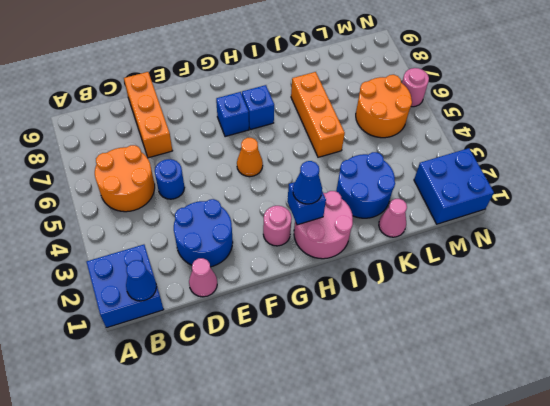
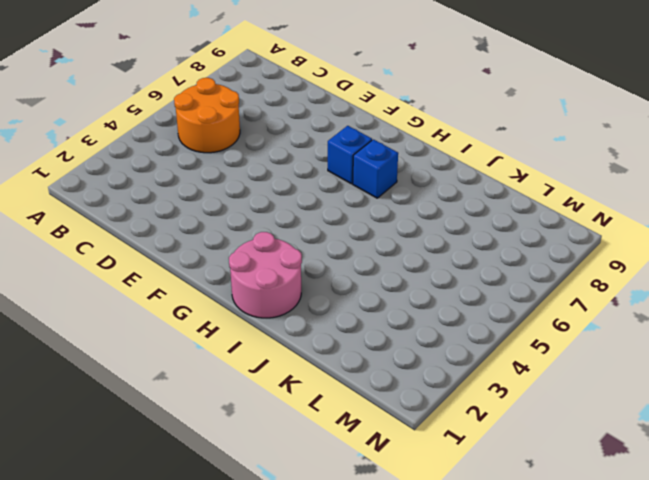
none -> blue 2x2 brick [87,245,164,328]
none -> pink 1x1 cone [189,258,217,297]
none -> blue 2x2 round brick [174,199,233,267]

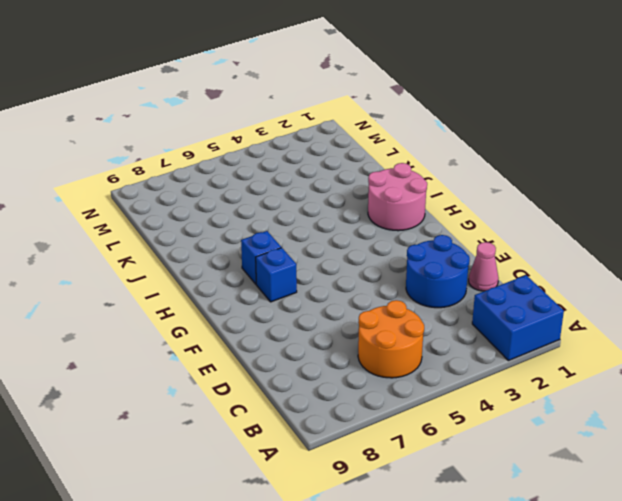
none -> blue 1x1 round brick [155,159,185,199]
none -> orange 1x3 brick [124,72,173,158]
none -> pink 1x1 round brick [263,206,292,246]

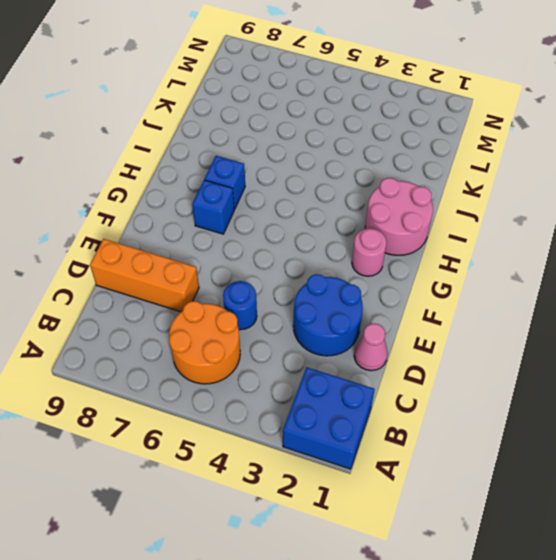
none -> orange 1x1 cone [237,138,263,177]
none -> blue 2x2 round brick [336,152,395,218]
none -> orange 1x3 brick [291,72,345,157]

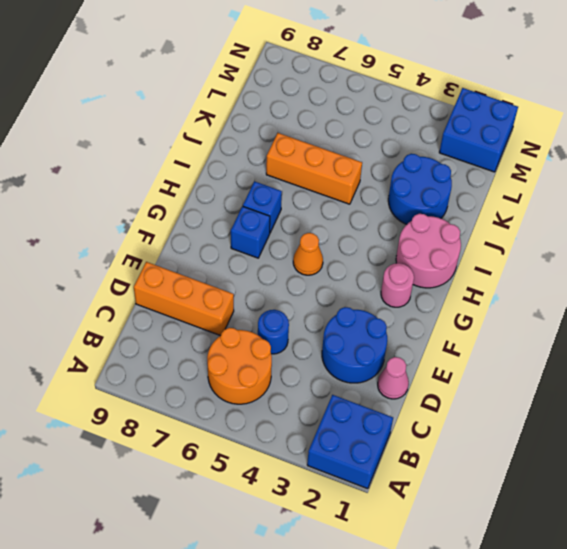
none -> pink 1x1 cone [379,199,407,237]
none -> orange 2x2 round brick [356,75,412,138]
none -> pink 1x1 round brick [402,68,429,107]

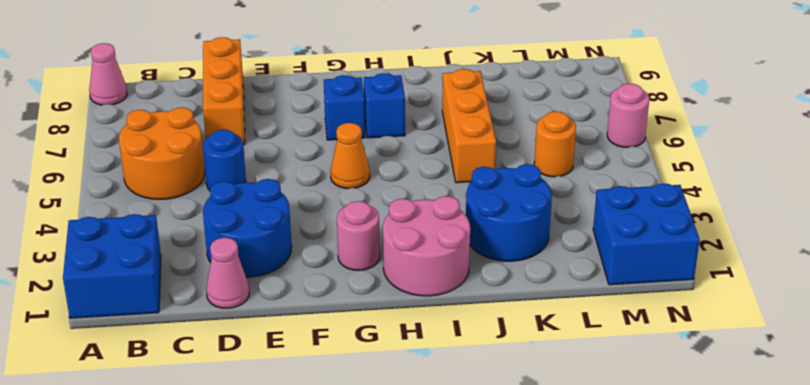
pink 1x1 cone [89,43,127,105] -> pink 1x1 cone moved to [379,199,407,237]
orange 1x1 round brick [534,112,576,177] -> orange 2x2 round brick [356,75,412,138]
none -> blue 1x1 cone [126,260,156,301]
none -> blue 1x1 brick [287,182,326,225]
none -> blue 1x1 cone [293,161,322,204]

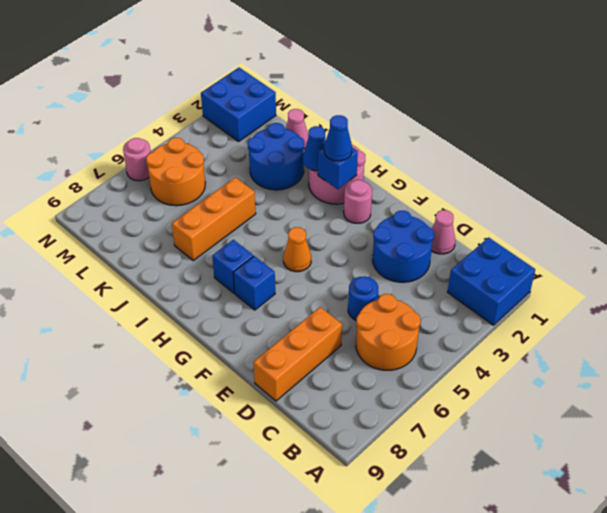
blue 1x1 cone [303,126,326,171] -> blue 1x1 cone moved to [126,260,156,301]

